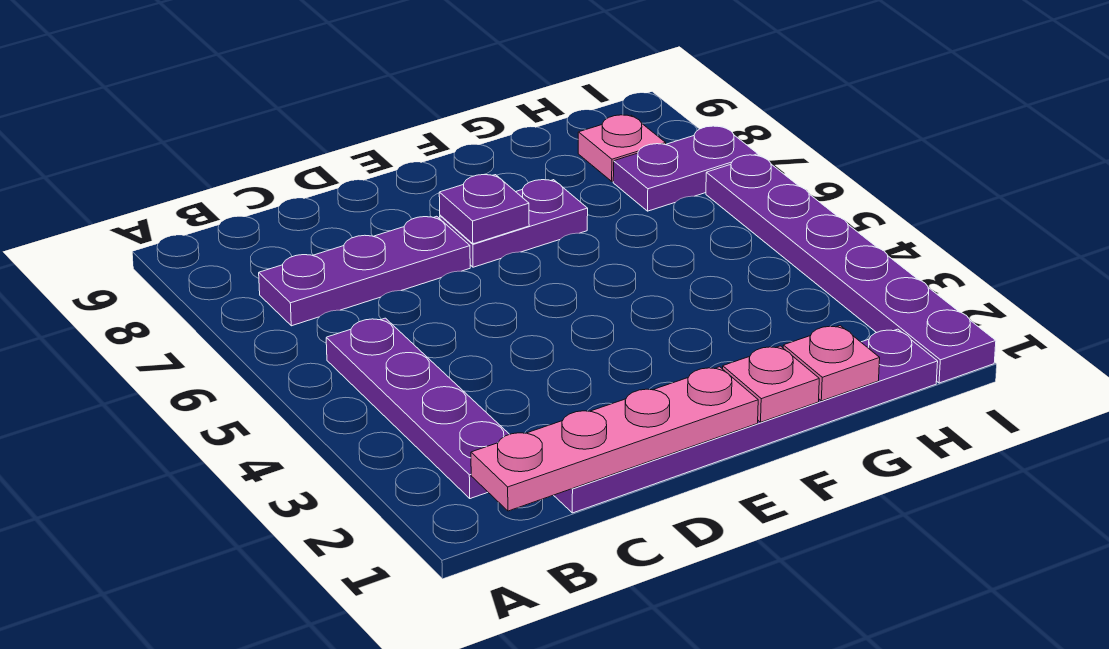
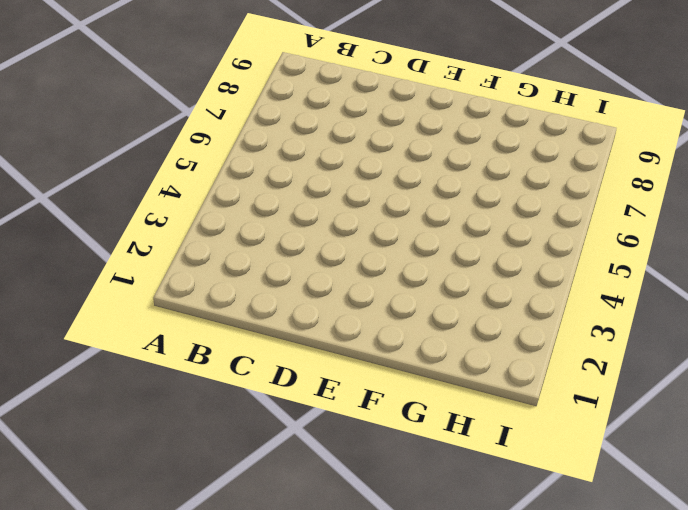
none -> purple 1x4 plate [326,318,509,499]
none -> purple 1x3 plate [259,216,470,326]

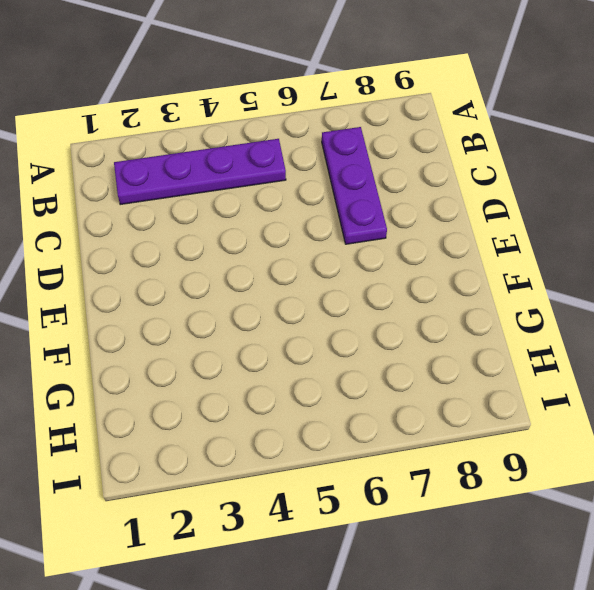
none -> purple 1x6 plate [554,329,938,513]
none -> purple 1x2 plate [440,180,588,267]

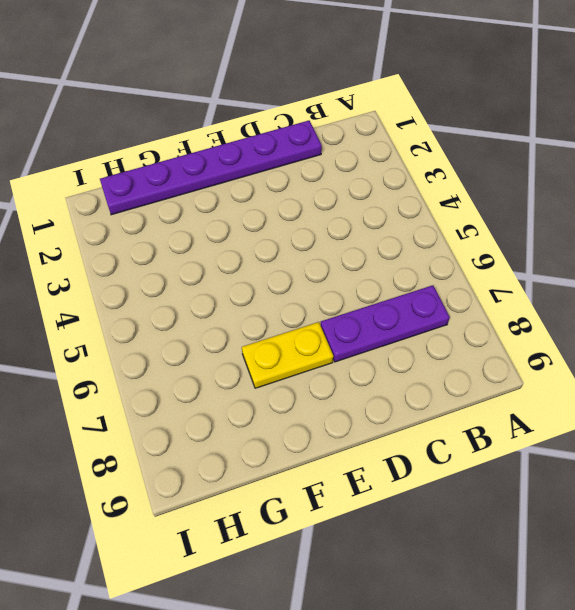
yellow 1x2 plate [242,322,333,388] -> purple 1x2 plate [440,180,588,267]
none -> purple 1x4 plate [326,318,509,499]
none -> purple 1x2 plate [613,126,758,211]

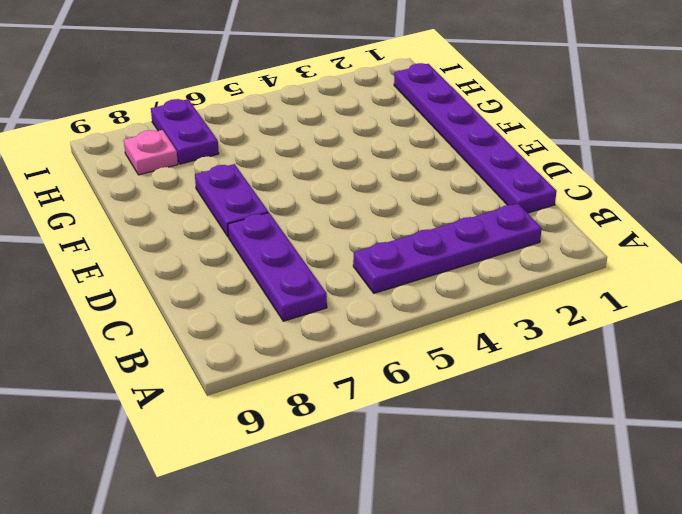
none -> purple 1x6 plate [706,155,996,383]
none -> pink 1x4 plate [471,367,758,511]

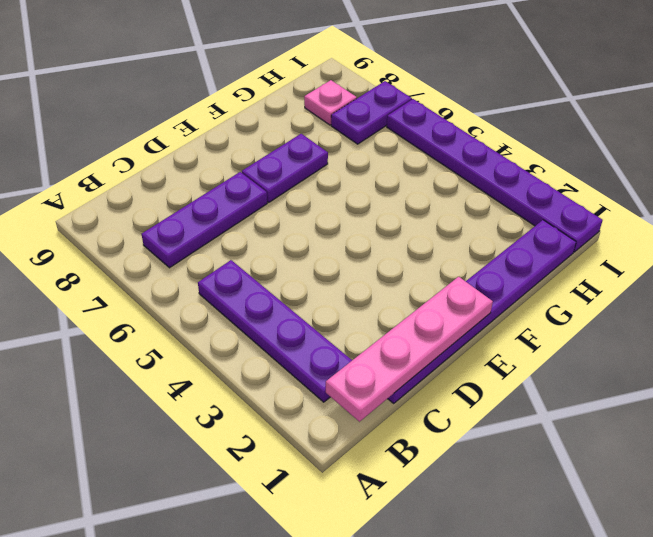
none -> purple 1x1 plate [439,175,529,244]
none -> pink 1x1 plate [723,346,819,422]

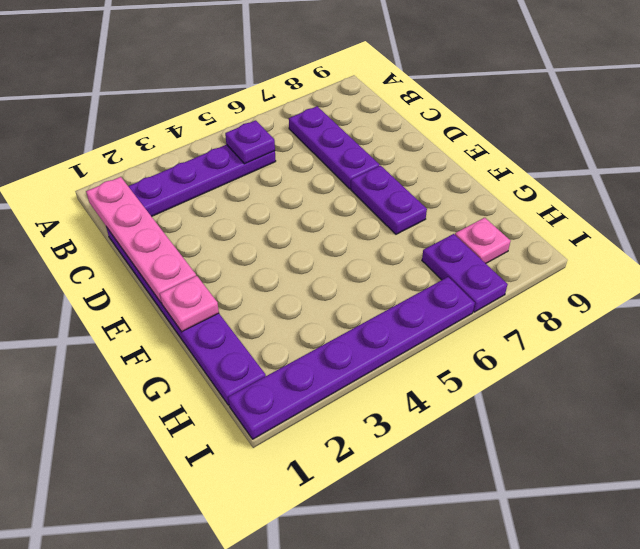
purple 1x1 plate [225,120,275,164] -> purple 1x1 plate moved to [439,175,529,244]
none -> pink 1x1 plate [783,326,880,401]

